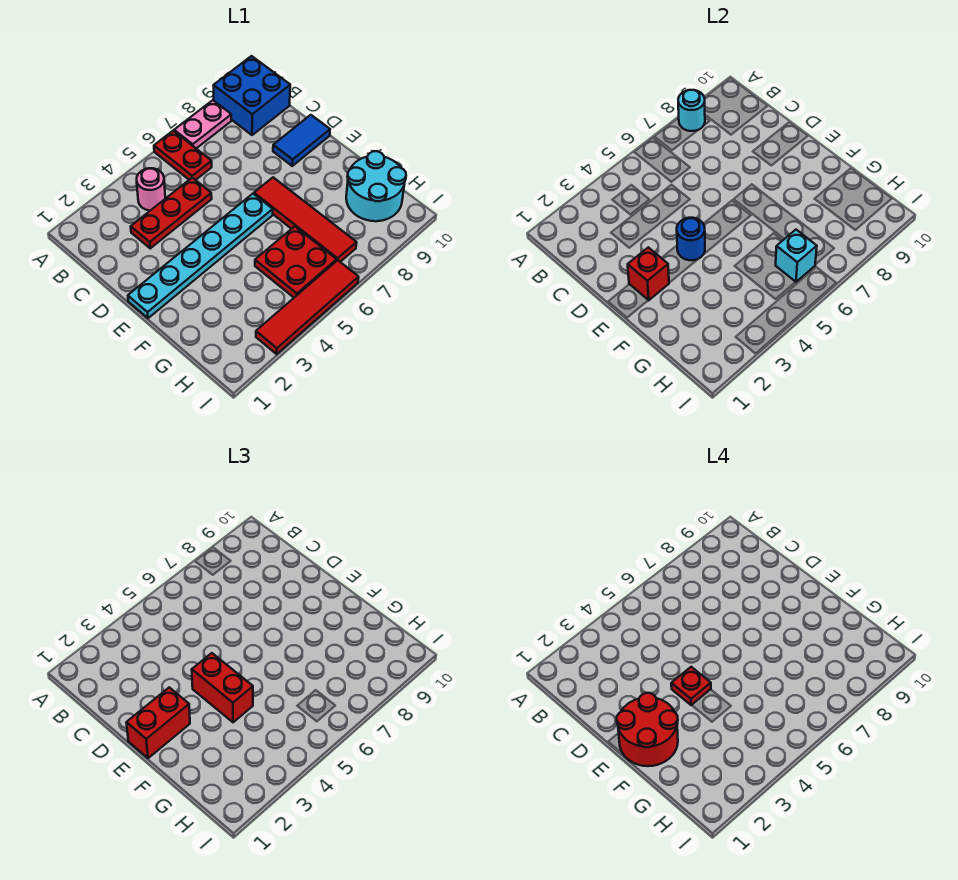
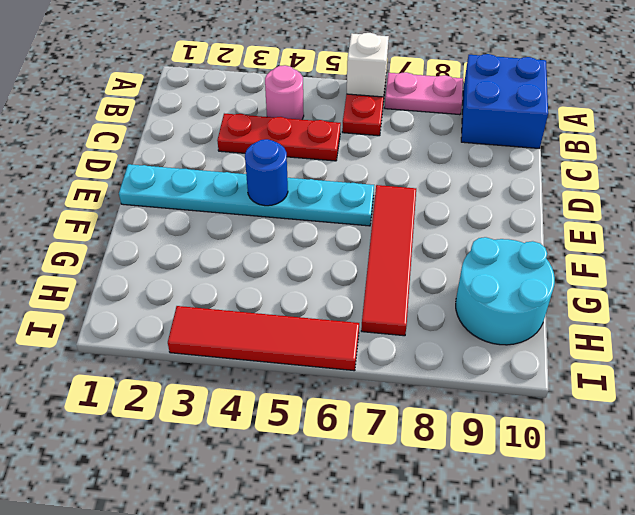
white 1x1 brick [347,33,389,97] -> none
none -> blue 1x2 tile [273,115,330,166]
none -> red 2x2 plate [255,226,337,297]
none -> cyan 1x1 round brick [678,90,705,131]

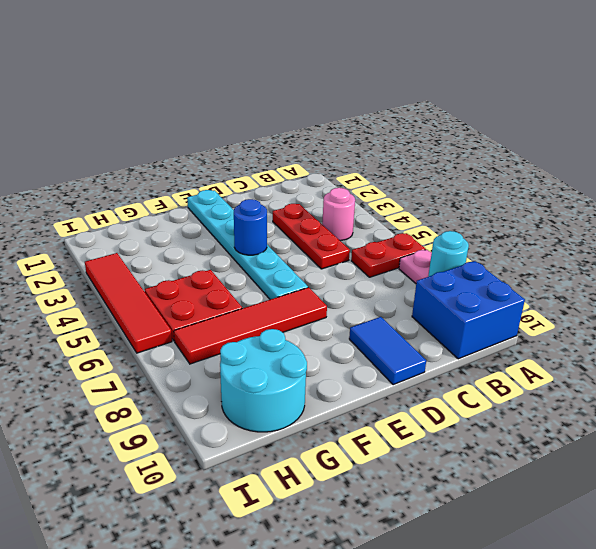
none -> red 1x1 brick [628,247,669,300]
none -> cyan 1x1 brick [776,230,817,282]
none -> red 1x2 brick [126,687,190,758]

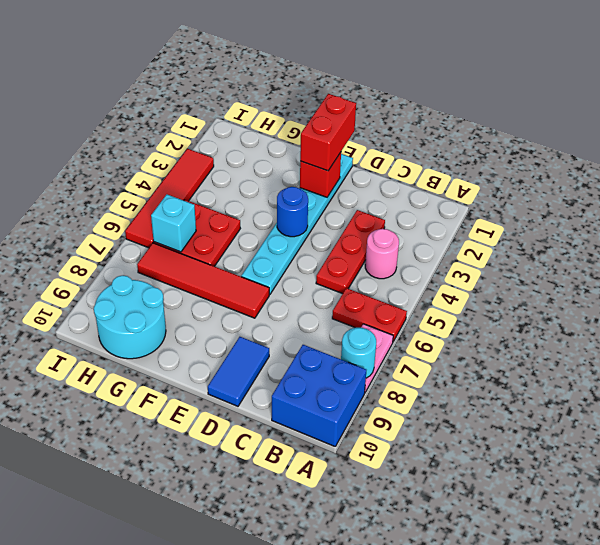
none -> red 1x2 brick [192,653,253,722]
none -> red 2x2 round brick [617,693,678,766]
none -> red 1x1 plate [671,667,711,705]

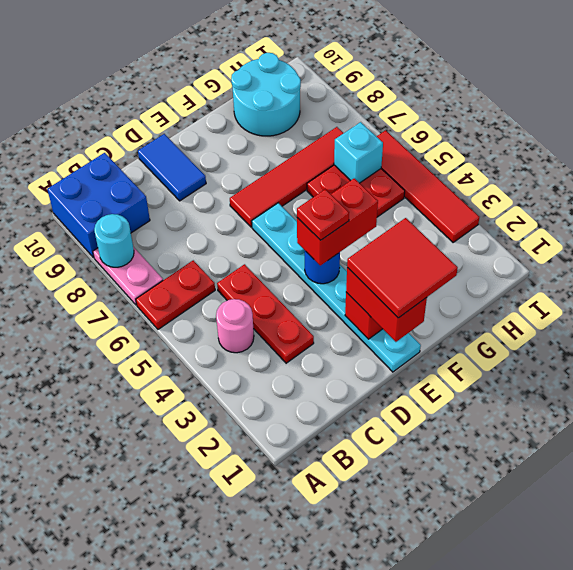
red 2x2 tile [347,218,458,318] -> red 2x2 round brick [617,693,678,766]

